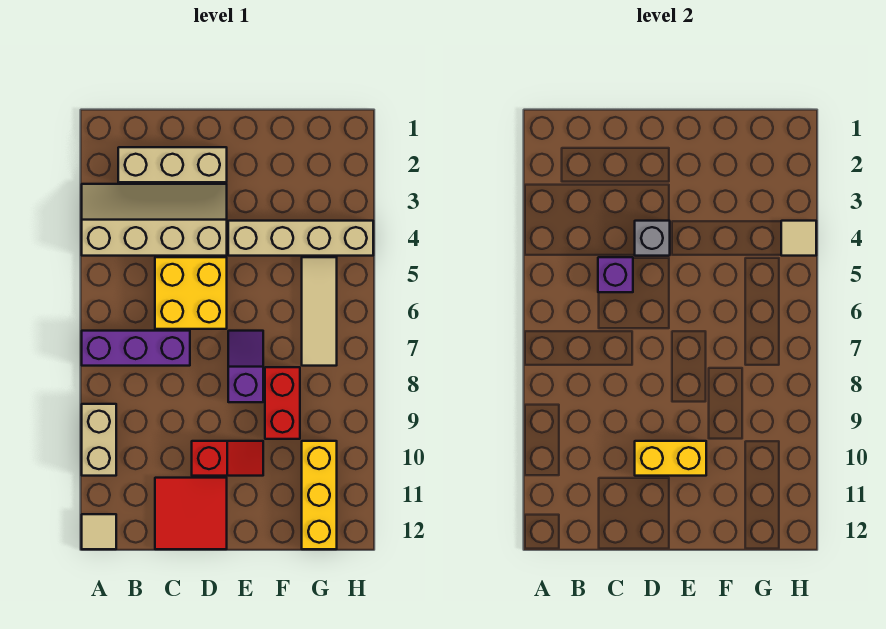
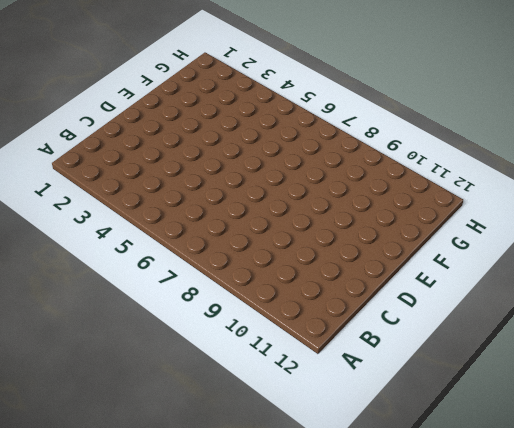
none -> tan 2x4 slope [82,184,227,256]
none -> purple 1x3 brick [82,331,190,366]
none -> tan 1x2 brick [82,404,116,476]

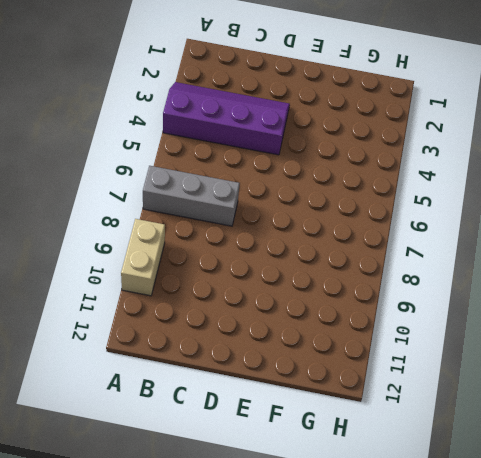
purple 2x4 slope [163,82,290,155] -> tan 2x4 slope [82,184,227,256]
grey 1x3 brick [143,166,240,226] -> purple 1x3 brick [82,331,190,366]
none -> tan 1x1 tile [82,514,116,549]
none -> tan 1x3 brick [118,147,227,182]
none -> yellow 2x2 brick [155,257,227,329]

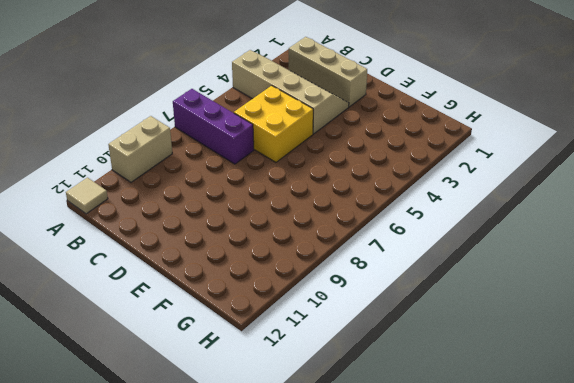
none -> red 2x2 tile [155,478,227,549]
none -> red 1x2 slope [192,441,263,476]
none -> tan 1x4 brick [228,221,373,256]

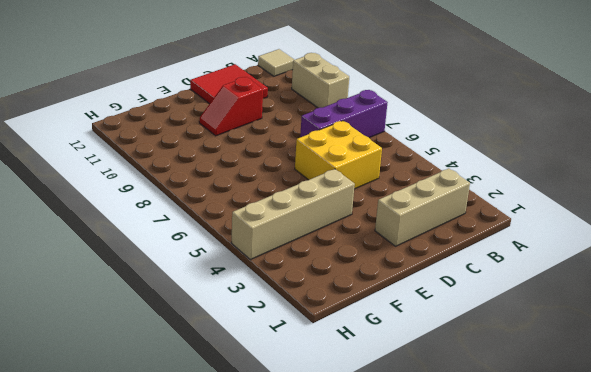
none -> tan 2x4 slope [82,184,227,256]
none -> purple 1x2 slope [228,331,263,402]
none -> red 1x2 brick [265,367,300,439]

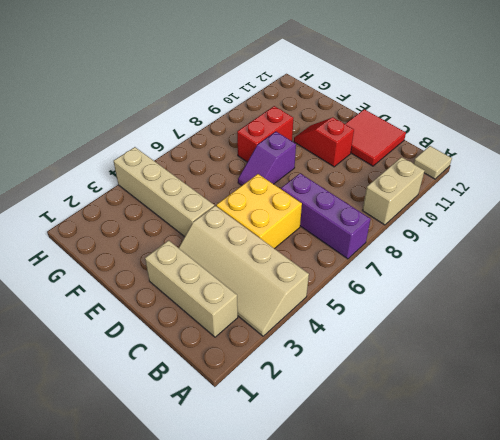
none -> tan 1x3 tile [302,257,337,366]
none -> yellow 1x3 brick [302,441,337,549]
none -> purple 1x1 brick [598,257,633,292]

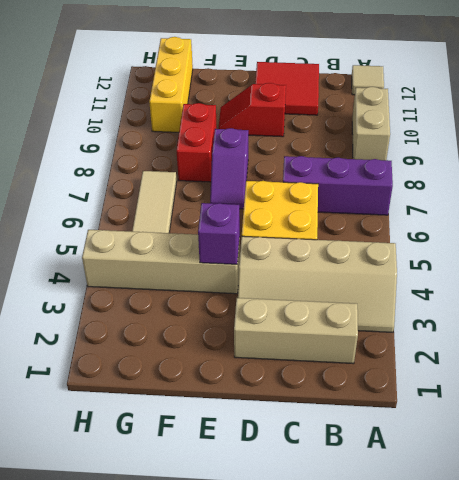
purple 1x1 brick [198,203,240,264] -> purple 1x1 brick moved to [598,257,633,292]
none -> grey 1x1 brick [635,221,670,256]
none -> yellow 1x2 brick [635,441,706,476]
none -> tan 1x1 tile [781,221,816,256]

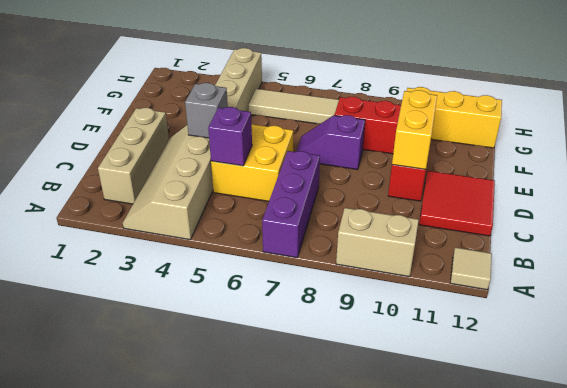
none -> tan 1x1 tile [781,221,816,256]

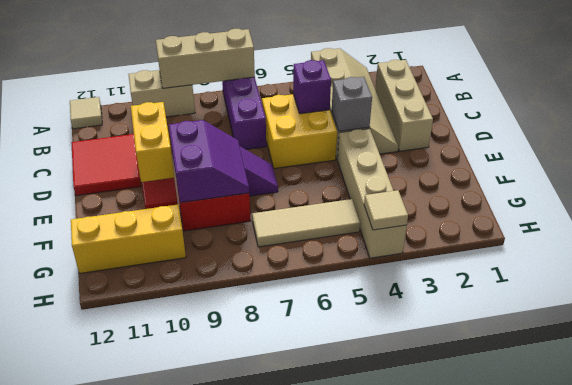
tan 1x3 brick [156,29,255,88] -> none
purple 2x2 slope [169,120,249,203] -> none

